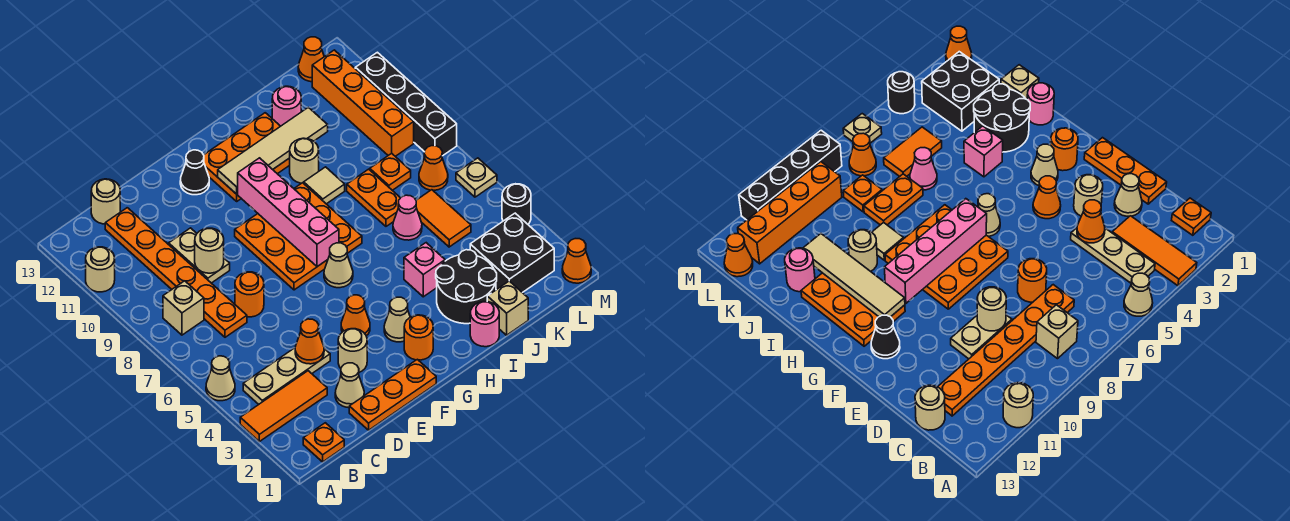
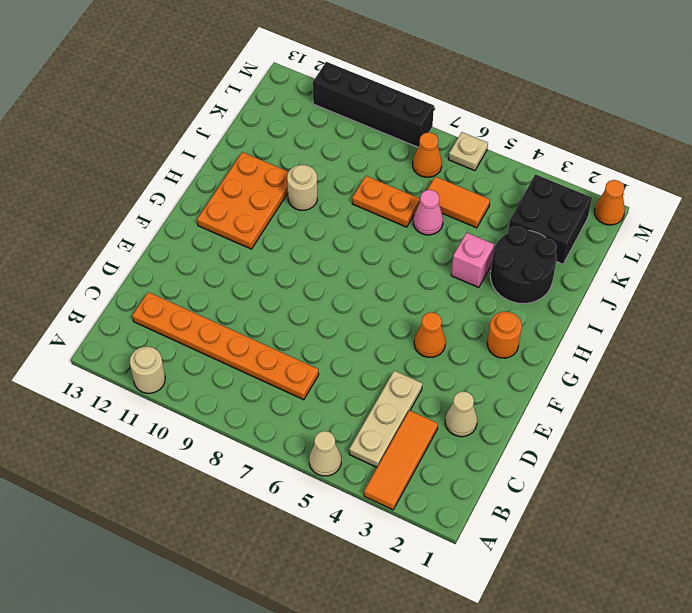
none -> orange 1x1 plate [303,423,344,462]
none -> tan 1x1 brick [163,281,204,335]
none -> tan 1x1 round brick [91,179,120,224]
none -> orange 1x3 plate [349,359,436,430]

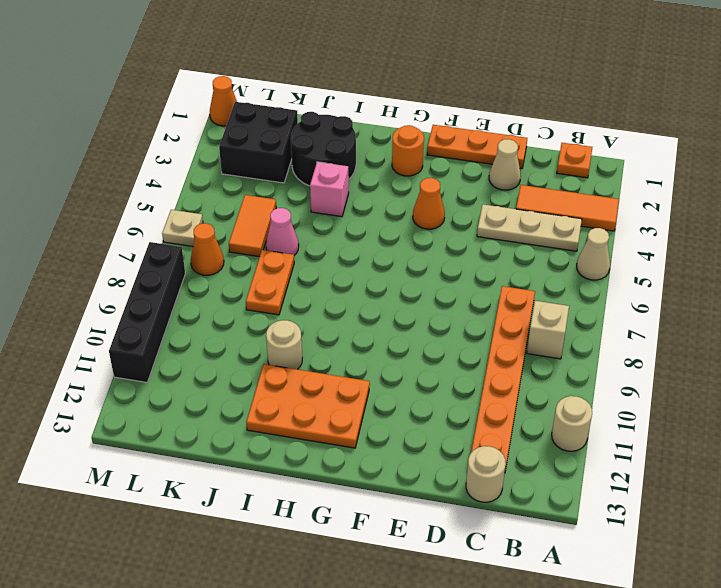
none -> orange 1x1 round brick [235,272,264,317]
none -> tan 1x2 plate [169,228,230,283]
none -> tan 1x1 round brick [338,329,367,372]
none -> orange 3x3 plate [235,183,362,290]

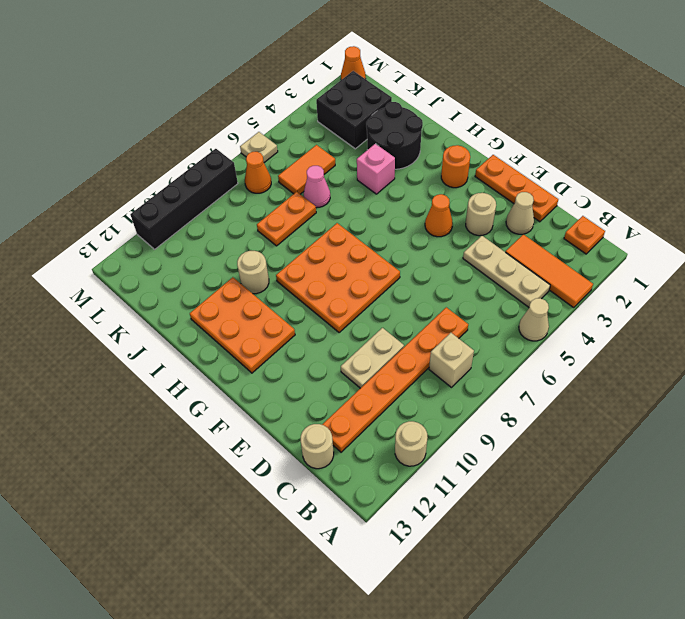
none -> orange 1x1 round brick [235,272,264,317]
none -> black 1x1 cone [180,150,209,195]
none -> tan 1x1 cone [384,297,410,342]
none -> tan 1x1 cone [324,243,353,288]

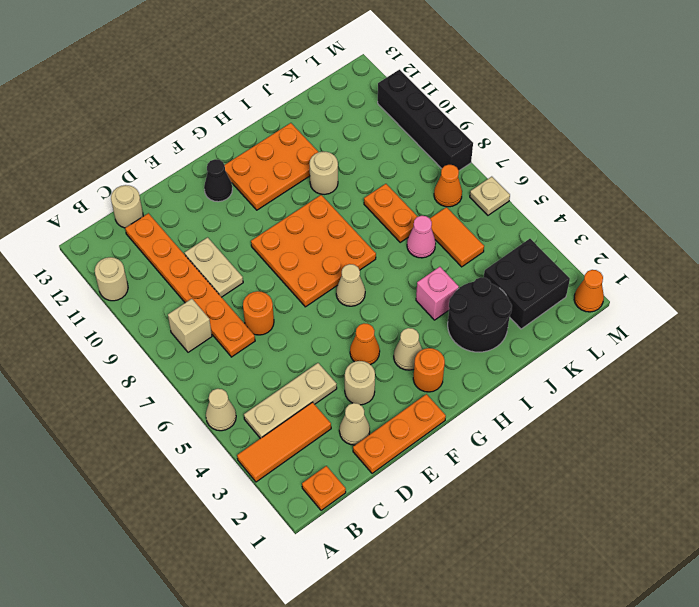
none -> pink 1x1 round brick [470,302,499,347]
none -> tan 1x1 tile [304,167,345,204]
none -> tan 1x1 brick [487,281,528,335]
none -> pink 1x1 round brick [272,86,301,126]

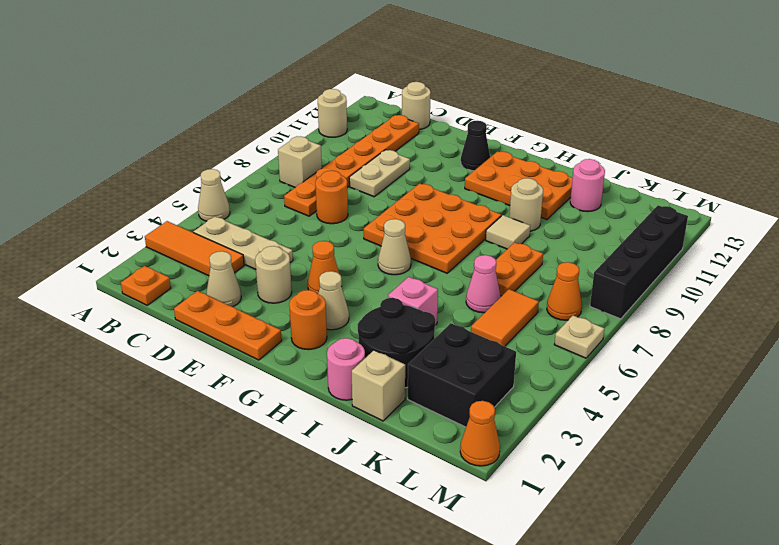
none -> orange 1x1 plate [370,153,411,190]
none -> orange 1x4 brick [312,50,414,156]
none -> orange 1x1 cone [298,37,324,82]
none -> black 1x1 round brick [502,184,531,224]

